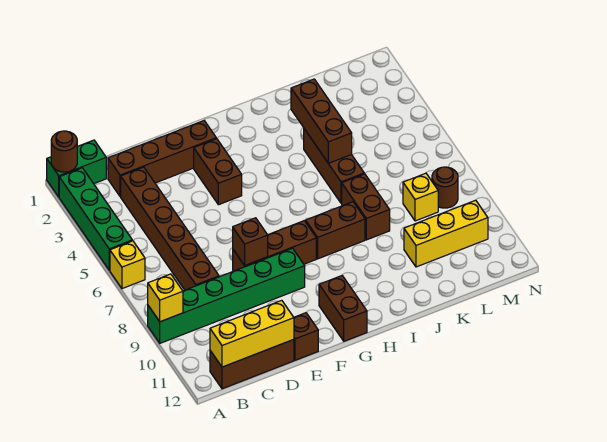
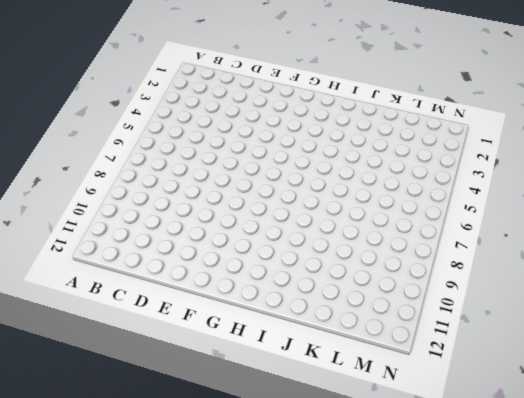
none -> green 1x2 brick [47,140,106,197]
none -> green 1x4 brick [59,168,132,270]
none -> yellow 1x1 brick [110,241,145,289]

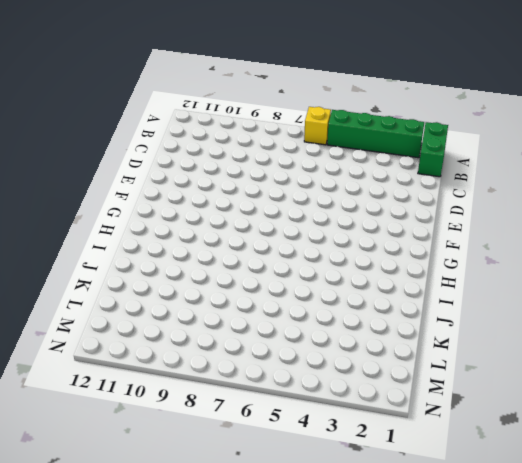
none -> green 1x6 brick [148,248,305,343]
none -> brown 1x3 brick [210,339,294,389]
none -> brown 1x4 brick [108,121,217,197]

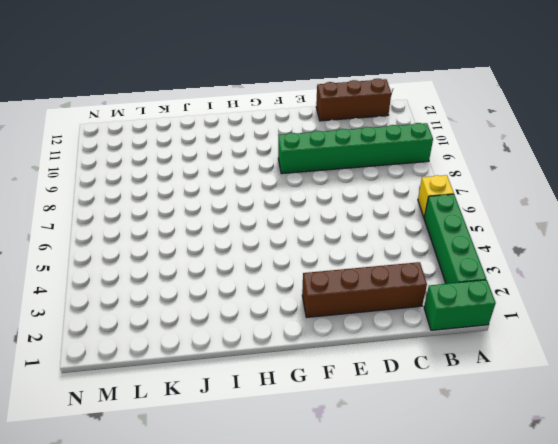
none -> brown 1x6 brick [121,167,219,290]
none -> brown 1x3 brick [233,221,316,271]
none -> brown 1x1 brick [294,313,318,360]

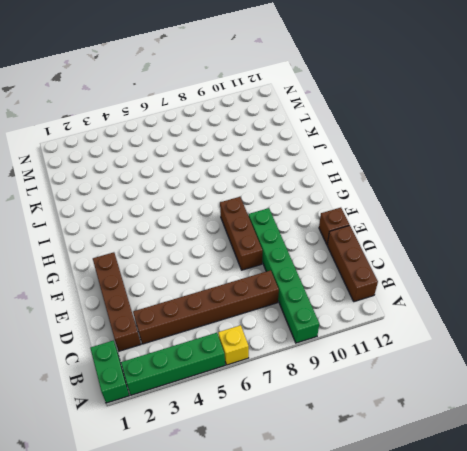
none -> brown 1x2 brick [194,139,242,205]
none -> brown 1x2 brick [319,276,367,341]
none -> brown 1x2 brick [306,202,365,259]

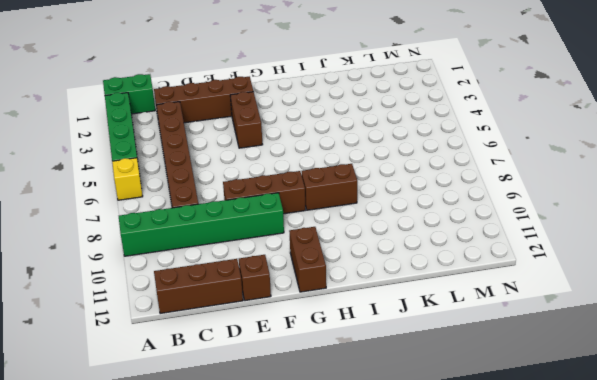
none -> brown 1x3 brick [304,129,364,203]
none -> brown 1x2 brick [342,174,390,240]
none -> yellow 1x3 brick [404,200,488,267]

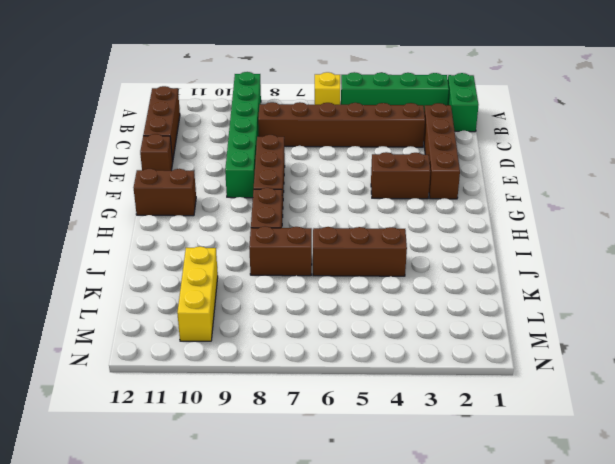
none -> yellow 1x1 brick [403,173,438,221]
none -> brown 1x1 round brick [432,167,458,208]
none -> brown 1x1 round brick [51,131,77,172]

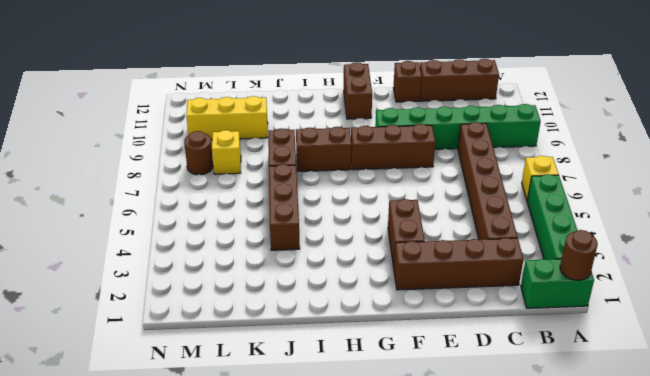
none -> yellow 1x1 brick [148,274,183,322]
none -> yellow 1x3 brick [210,300,294,367]
none -> brown 1x1 brick [233,218,268,265]

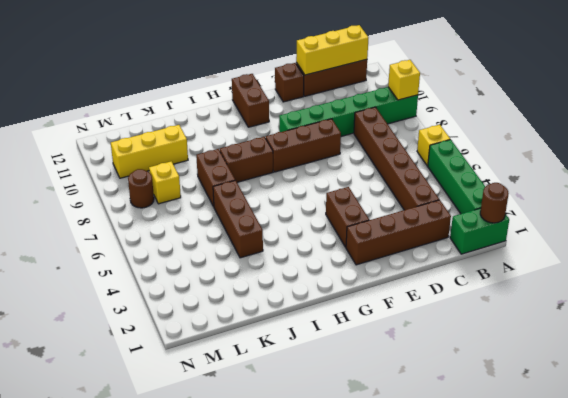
none -> brown 1x1 brick [233,218,268,265]
none -> brown 1x3 brick [291,79,352,163]

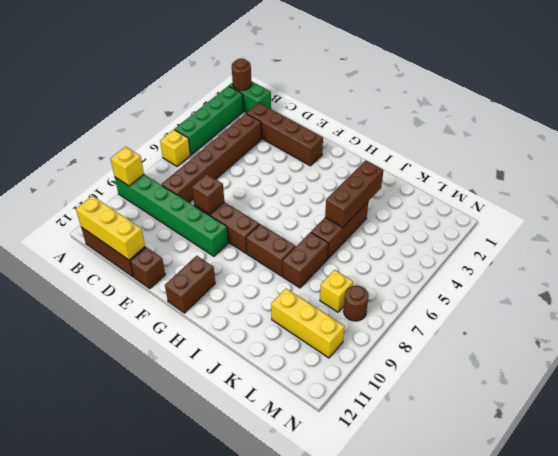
none -> brown 1x2 brick [194,139,242,205]

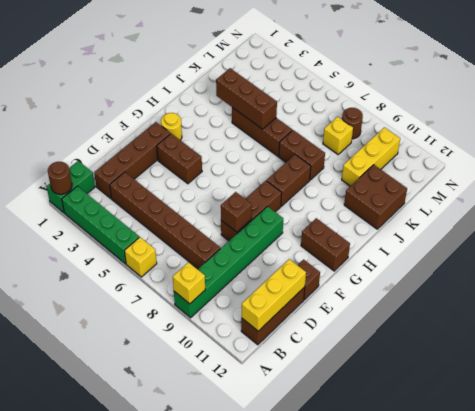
yellow 1x1 round brick [161,113,182,140] -> none
brown 2x2 brick [344,165,407,229] -> none

